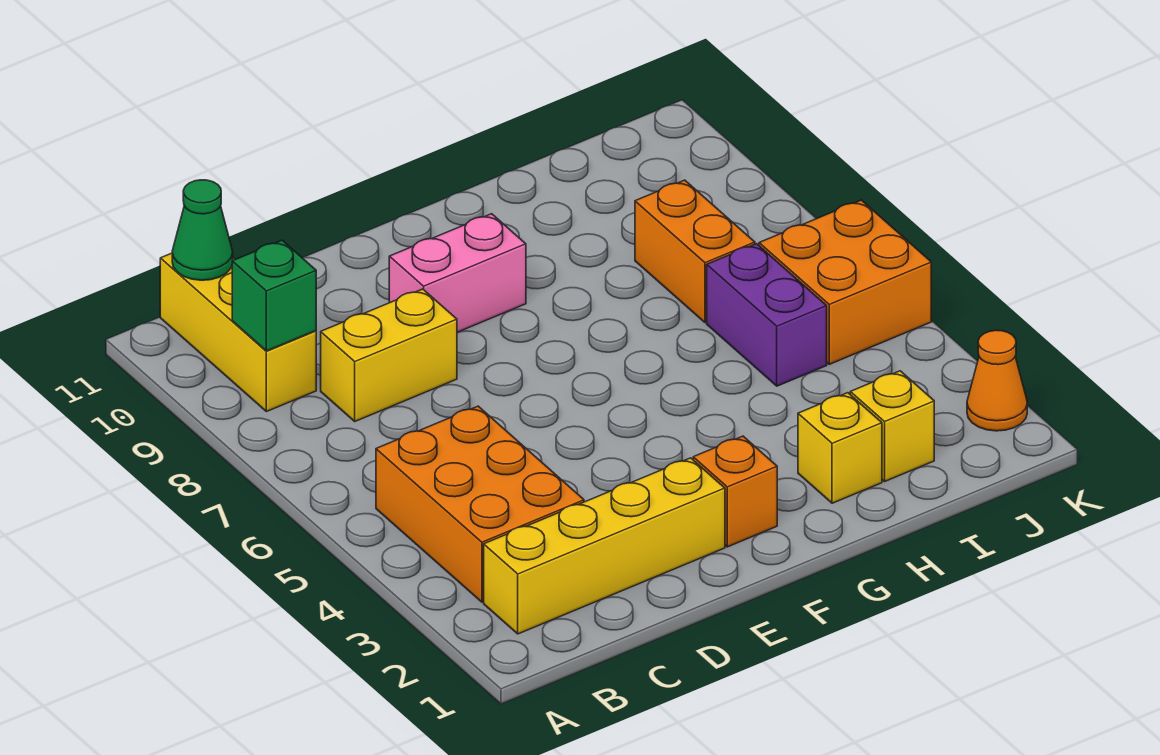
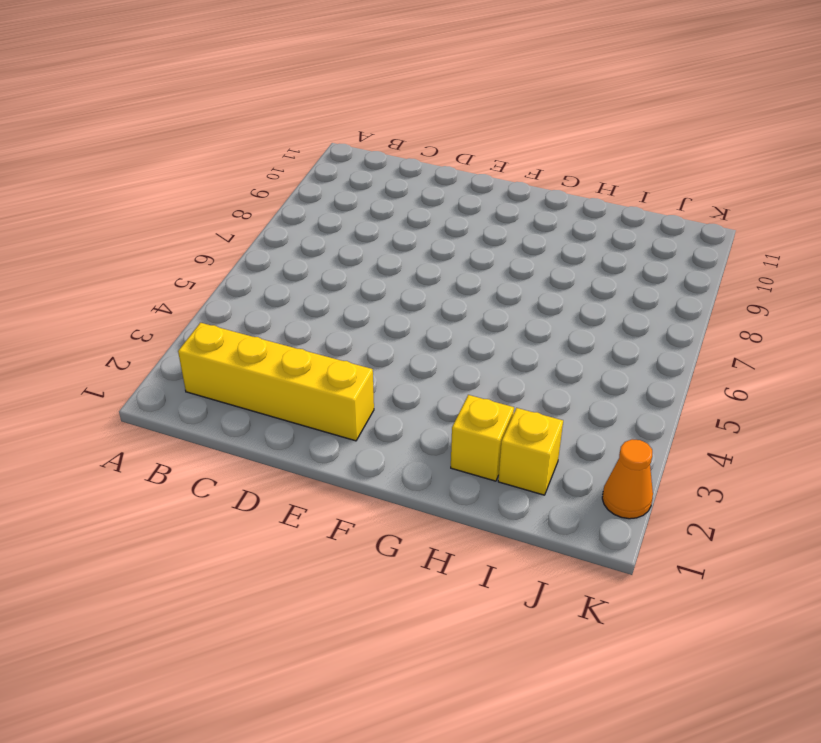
none -> orange 2x3 brick [376,406,584,602]
none -> yellow 1x3 brick [160,253,316,412]
none -> yellow 1x2 brick [321,289,457,421]

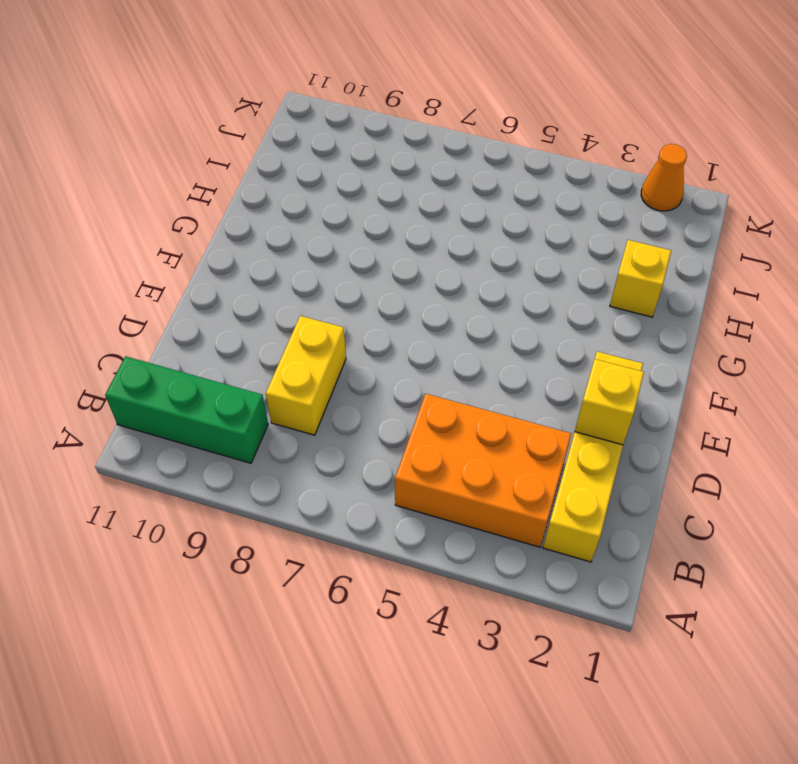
green 1x3 brick [105,356,268,463] -> yellow 1x3 brick [160,253,316,412]
yellow 1x1 brick [575,359,644,445] -> yellow 1x1 brick moved to [850,371,934,481]
none -> pink 1x2 brick [389,214,526,332]
none -> orange 1x1 brick [693,436,777,547]
none -> purple 1x2 brick [707,244,827,386]

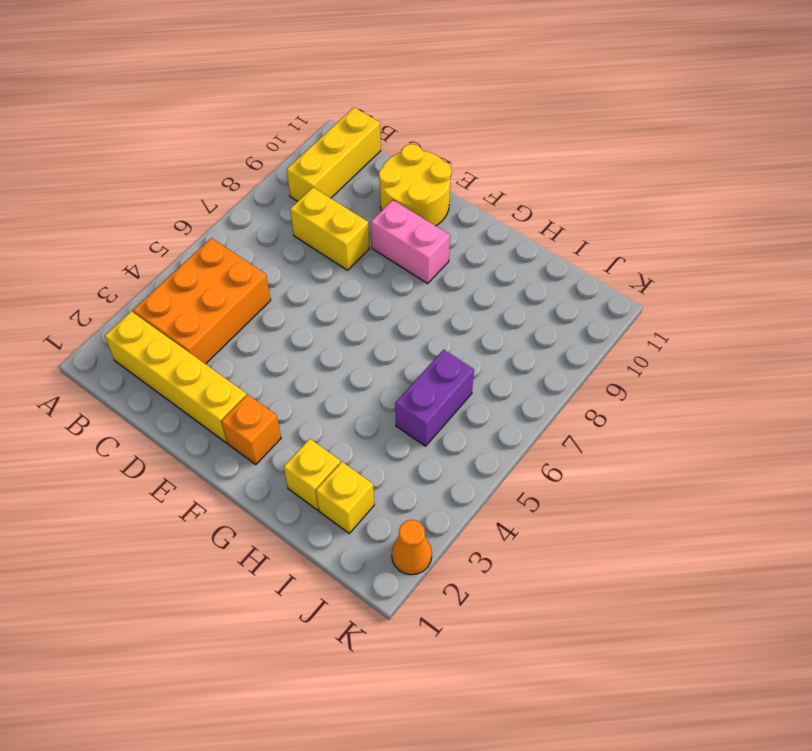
yellow 2x2 round brick [379,144,452,226] -> none
none -> orange 1x2 brick [635,180,755,323]
none -> orange 2x2 brick [759,200,931,364]
none -> green 1x1 brick [232,240,316,351]

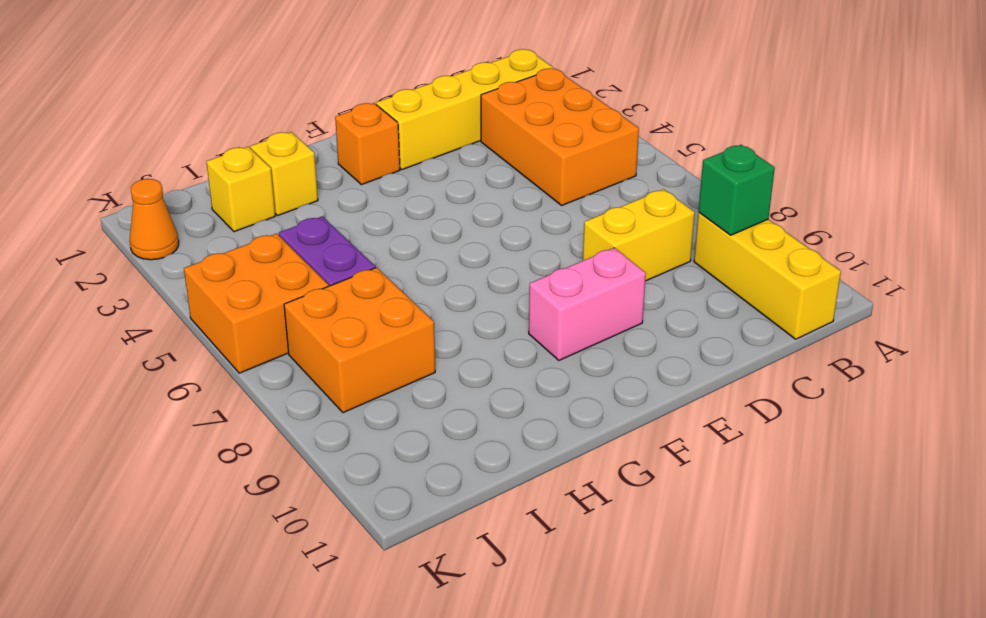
orange 2x2 brick [284,267,435,413] -> orange 1x2 brick [635,180,755,323]
none -> green 1x1 cone [172,180,233,280]

